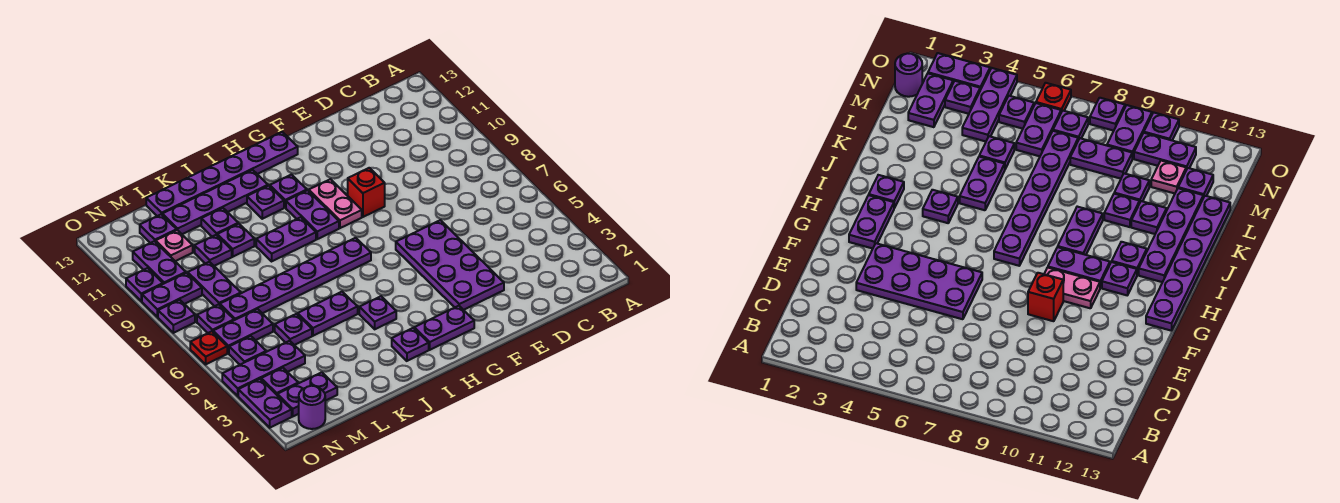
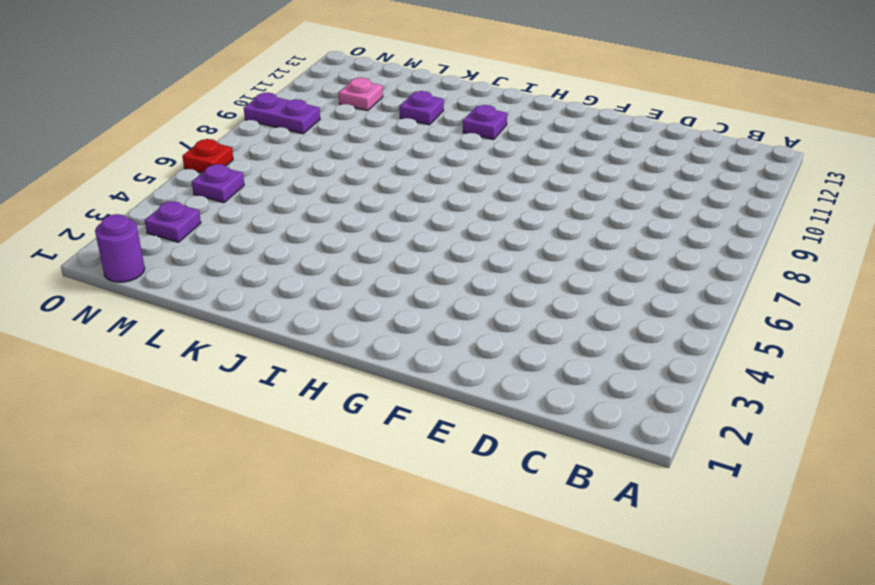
none -> purple 2x4 plate [396,220,504,310]
none -> red 1x1 brick [348,168,385,217]
none -> purple 1x2 plate [414,306,474,350]
none -> pink 1x2 plate [309,179,362,228]

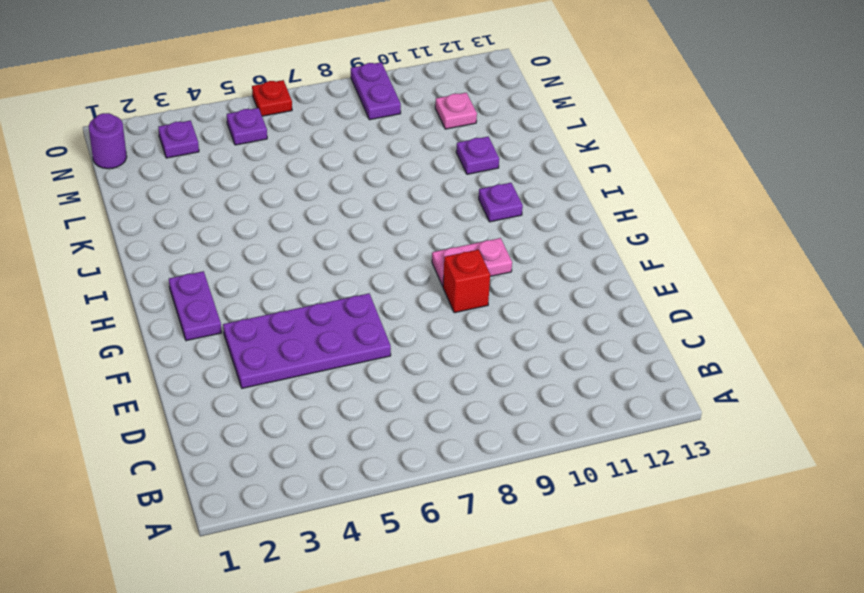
none -> purple 1x6 plate [146,132,298,216]
none -> purple 1x6 plate [220,238,371,320]
none -> purple 1x2 plate [286,190,339,239]
none -> purple 1x1 plate [270,175,307,208]

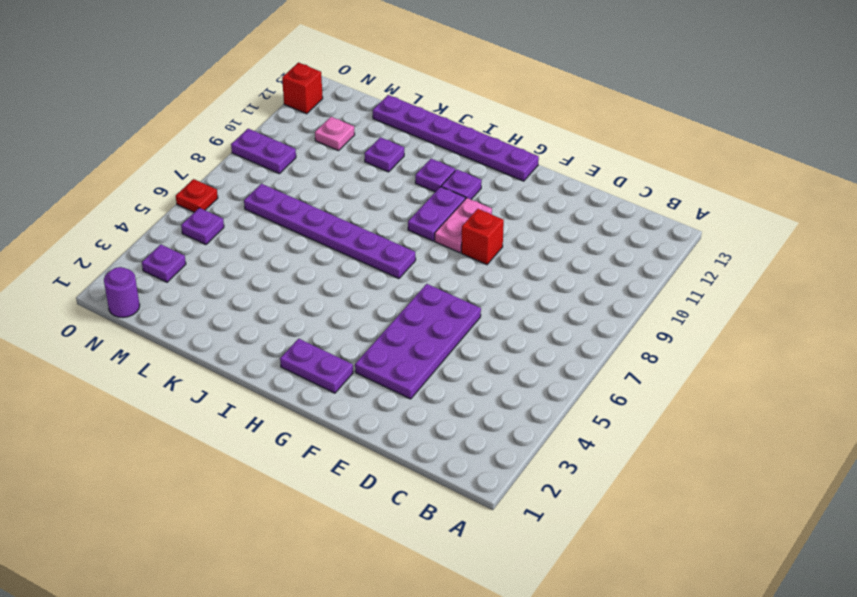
red 1x1 brick [282,63,323,114] -> none
none -> purple 1x1 plate [392,328,429,361]
none -> purple 1x1 plate [359,296,396,329]
none -> purple 1x2 plate [256,217,316,261]
none -> purple 1x4 plate [162,170,268,234]

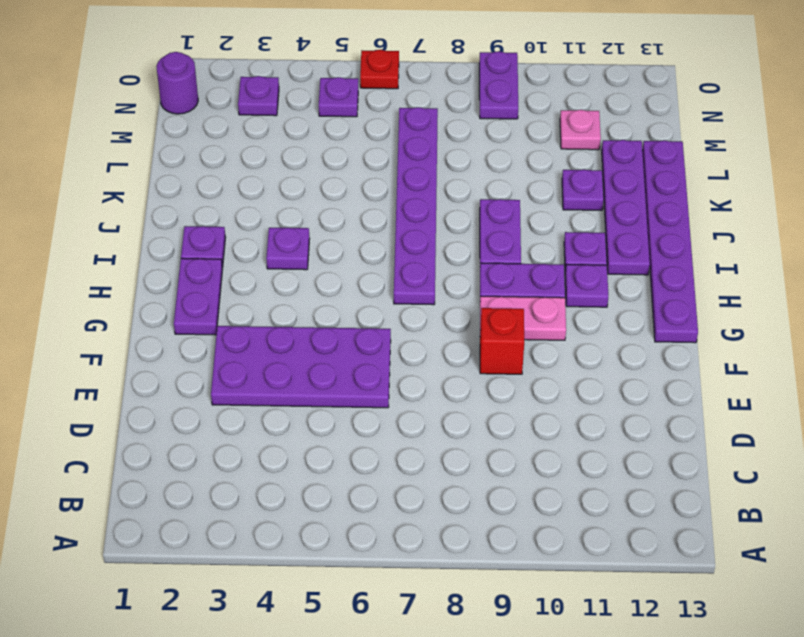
none -> purple 1x2 plate [298,292,358,336]
none -> purple 1x1 plate [217,224,254,257]
none -> purple 1x1 plate [275,314,312,345]
none -> purple 1x1 plate [195,235,232,266]

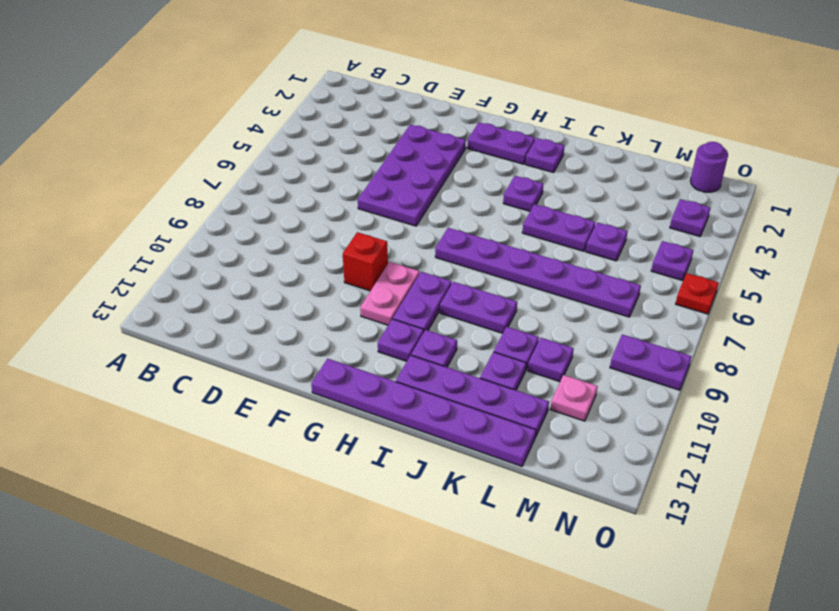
none -> purple 1x2 plate [277,372,337,416]
none -> purple 1x3 plate [222,341,305,396]
none -> purple 1x2 plate [213,309,273,353]
none -> purple 1x2 plate [188,262,241,306]

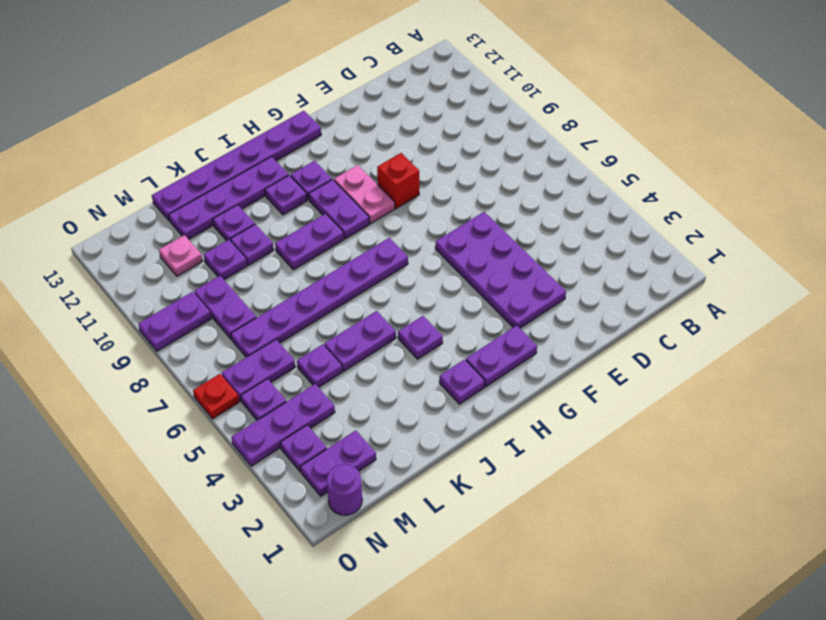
none -> purple 1x1 plate [140,214,177,243]
none -> purple 1x1 plate [197,304,234,333]
none -> purple 1x2 plate [133,241,186,284]
none -> purple 1x2 plate [238,379,292,428]

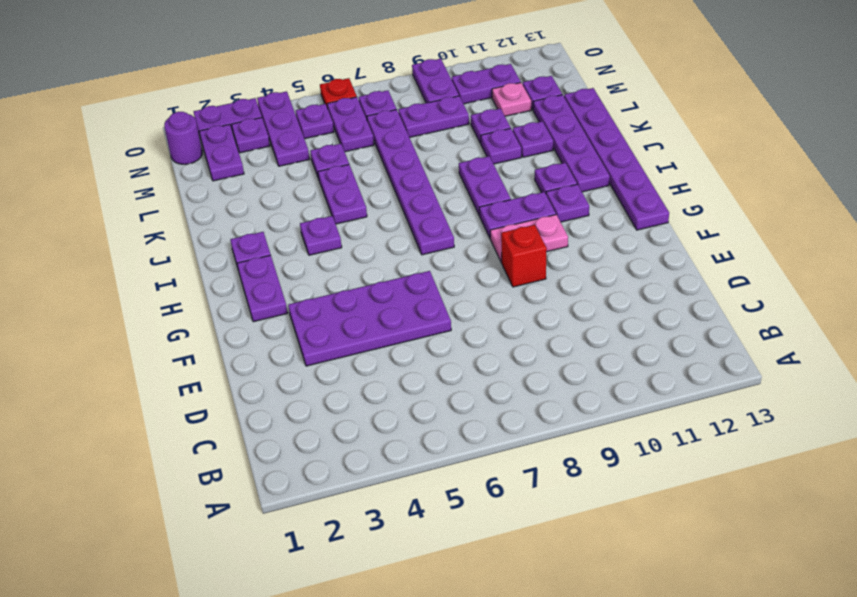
none -> purple 1x1 plate [158,300,195,333]
none -> purple 1x1 plate [126,268,163,301]

